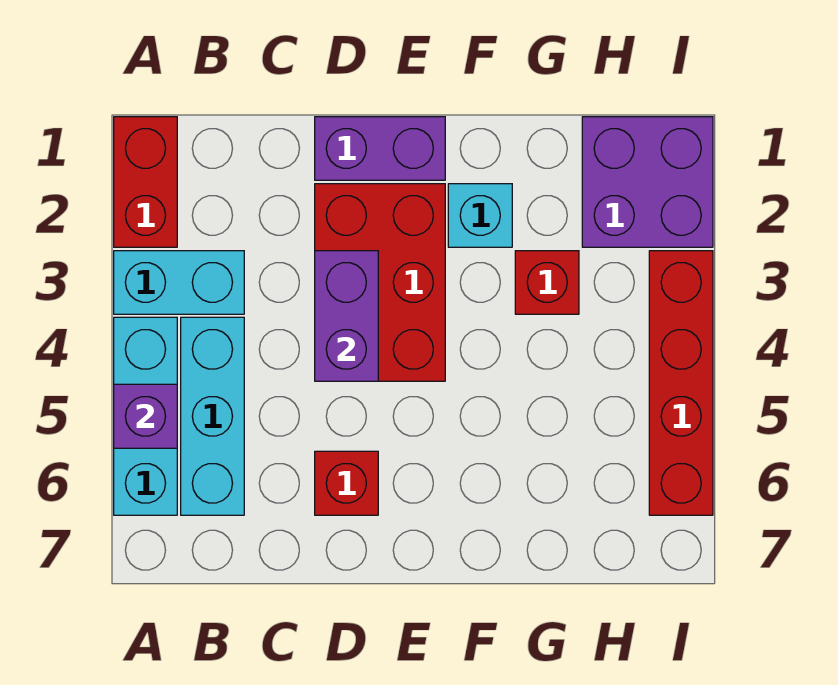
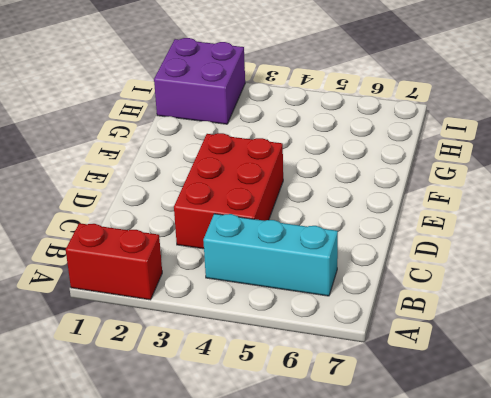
red 2x3 brick [174,133,283,249] -> red 2x3 brick turned to [315,184,445,381]
none -> cyan 1x2 brick [114,251,244,314]
none -> cyan 1x3 brick [114,317,177,515]
none -> purple 1x2 brick [315,117,445,180]

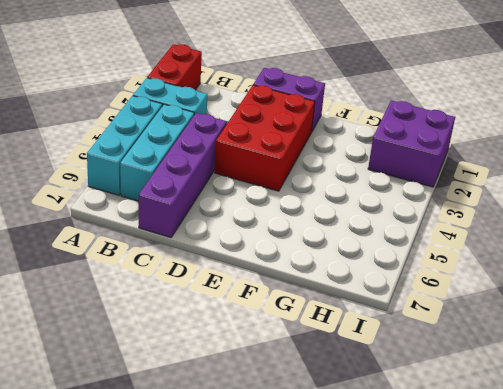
purple 1x4 brick [139,113,227,238] -> none
none -> red 1x1 brick [315,451,378,515]
none -> cyan 1x1 brick [448,184,512,247]
none -> red 1x1 brick [515,251,579,314]

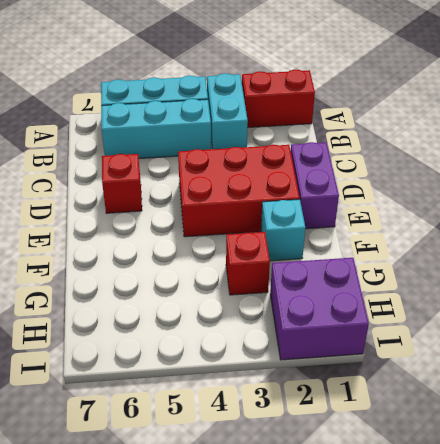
none -> red 1x4 brick [649,251,713,515]
none -> purple 1x1 brick [114,384,177,448]
none -> purple 1x2 brick [315,251,378,381]

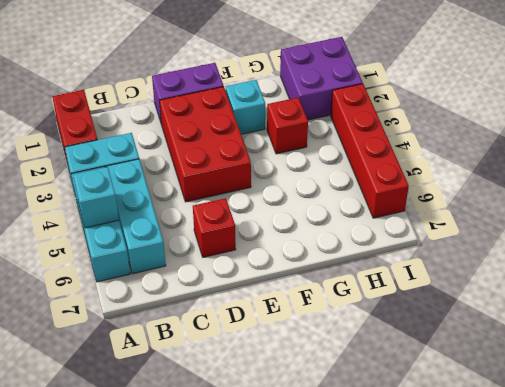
cyan 1x1 brick [73,167,119,228] -> purple 1x1 brick [114,384,177,448]
none -> purple 1x2 brick [315,251,378,381]

